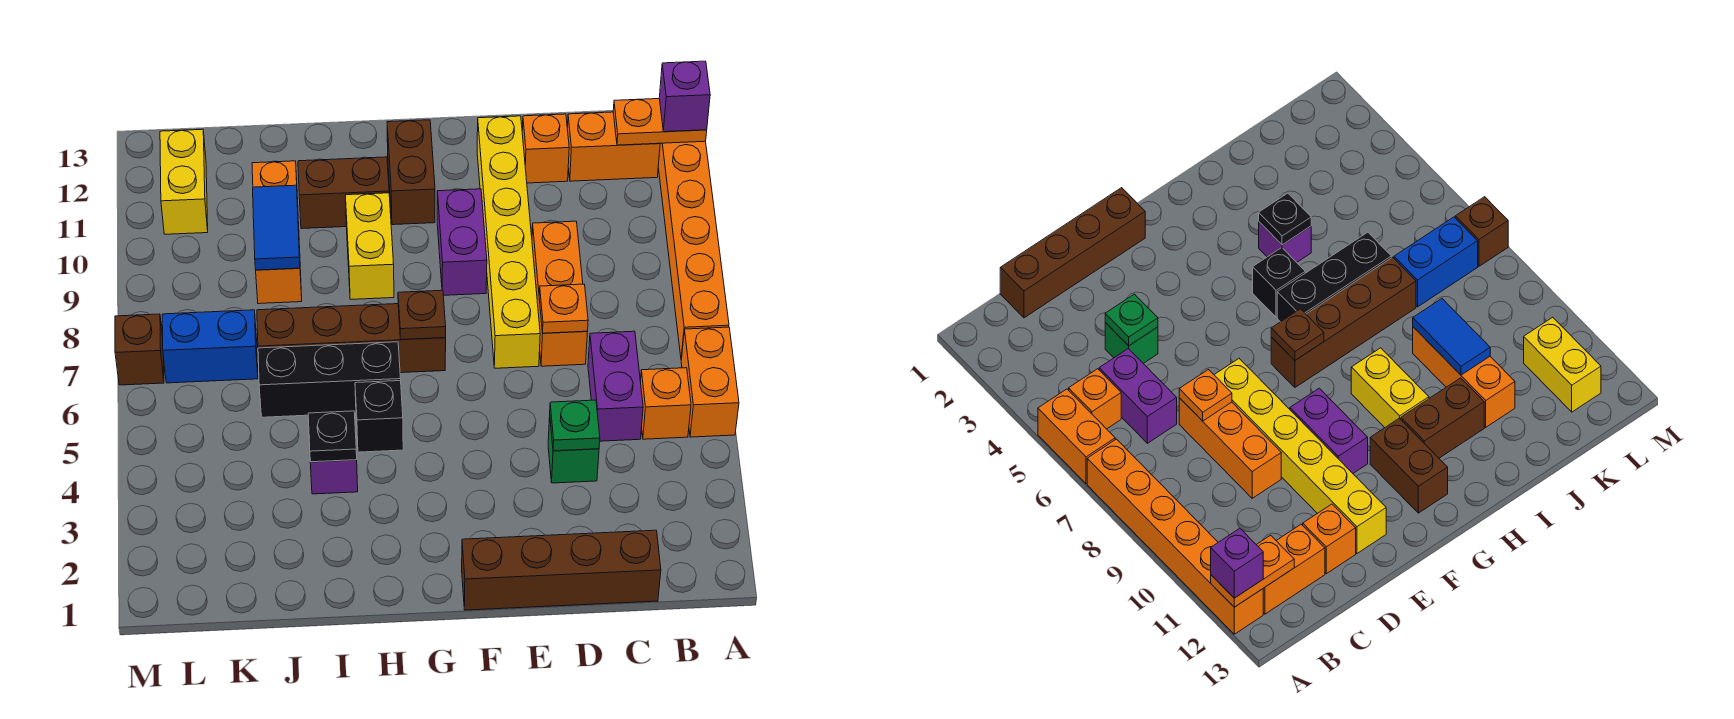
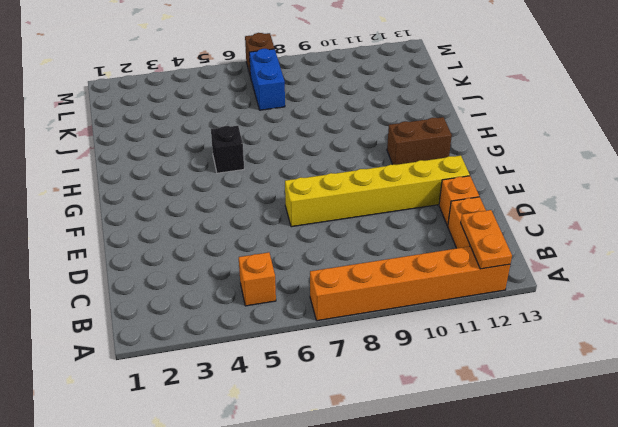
none -> orange 1x2 brick [681,327,739,437]
none -> brown 1x4 brick [462,530,661,610]
none -> purple 1x2 brick [588,331,643,441]

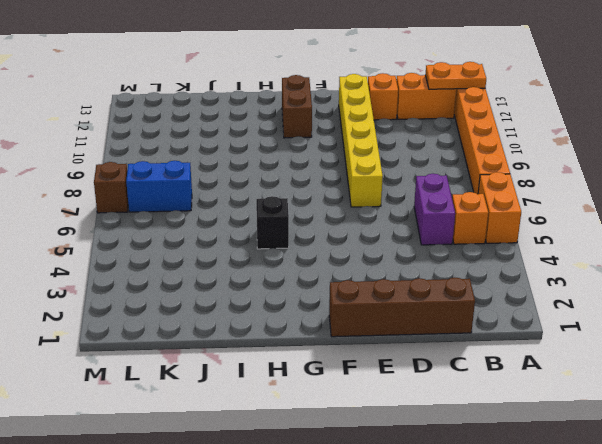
none -> green 1x1 brick [548,417,599,483]
none -> orange 1x3 brick [532,221,587,366]
none -> purple 1x2 brick [437,189,487,295]

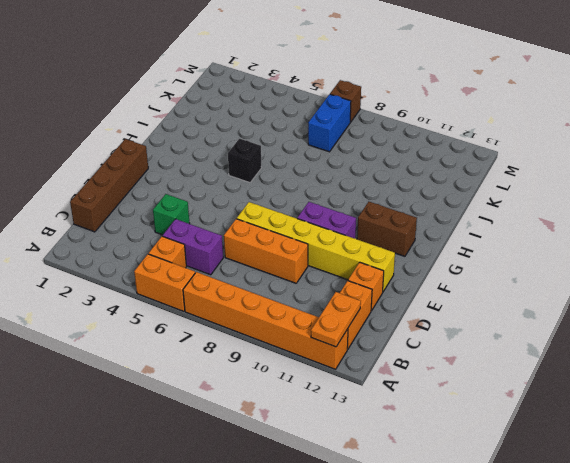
none -> brown 1x4 brick [257,304,446,373]
none -> black 1x3 brick [258,342,401,417]
none -> yellow 1x2 brick [345,193,394,299]

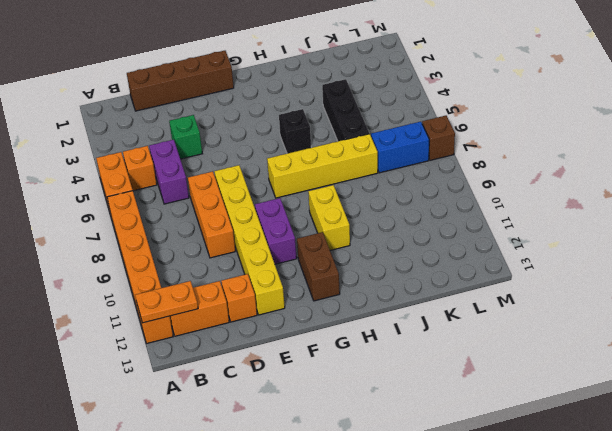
yellow 1x4 brick [267,134,378,198] -> brown 1x4 brick [257,304,446,373]
black 1x3 brick [322,79,369,141] -> black 1x3 brick turned to [258,342,401,417]
none -> brown 1x2 brick [298,157,389,229]
none -> purple 1x1 brick [310,460,358,494]
none -> orange 1x3 brick [252,161,302,304]

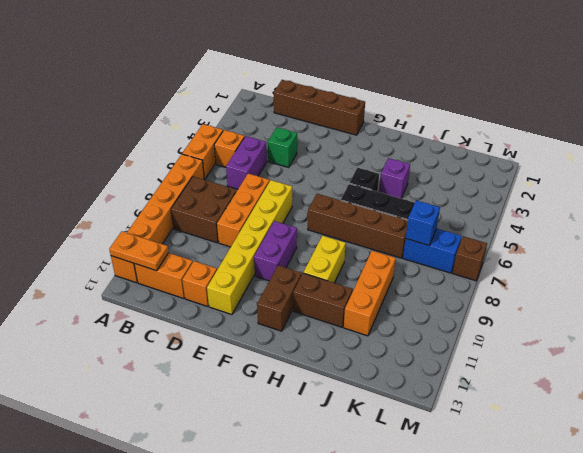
brown 2x2 brick [171,177,237,243] -> none
blue 1x1 brick [406,200,440,245] -> none
none -> yellow 1x2 brick [160,129,208,234]
none -> green 1x1 plate [550,400,600,451]
none -> orange 1x1 plate [539,284,588,333]

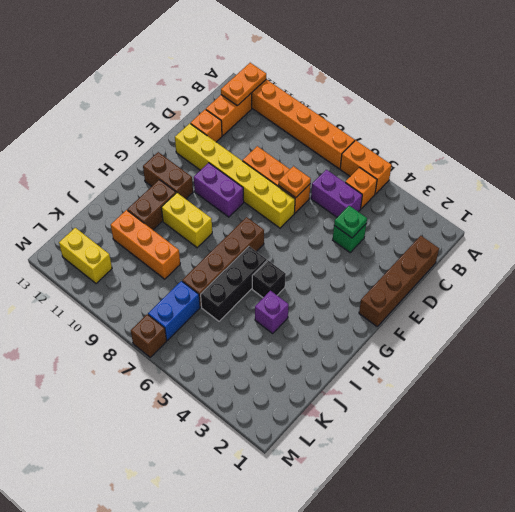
none -> brown 1x1 plate [398,290,446,340]
none -> black 1x1 plate [308,411,357,462]
none -> blue 1x2 tile [253,185,300,270]

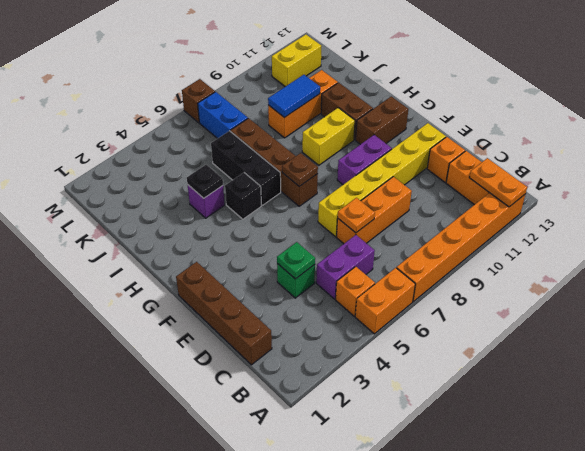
none -> purple 1x1 brick [659,61,710,132]

